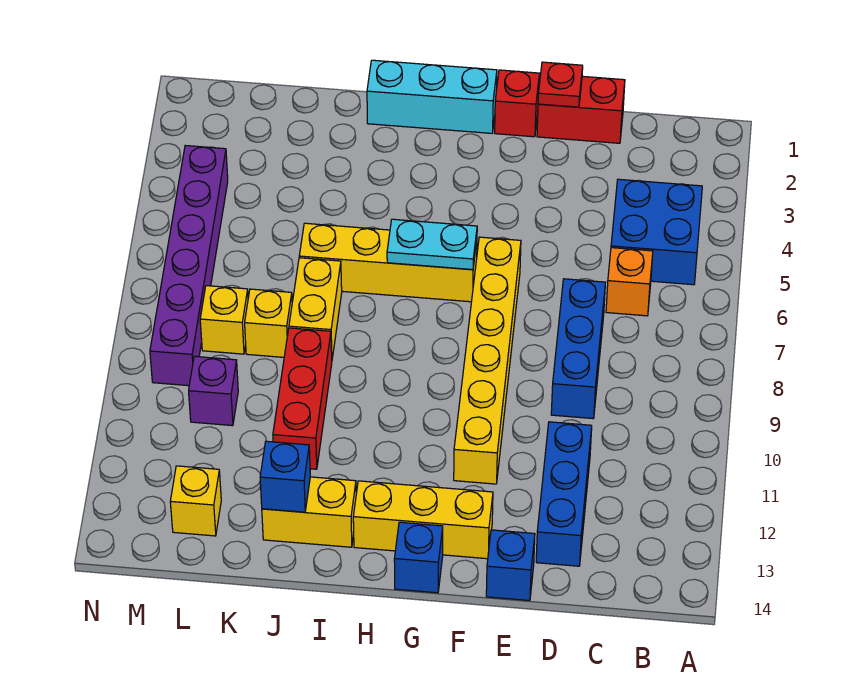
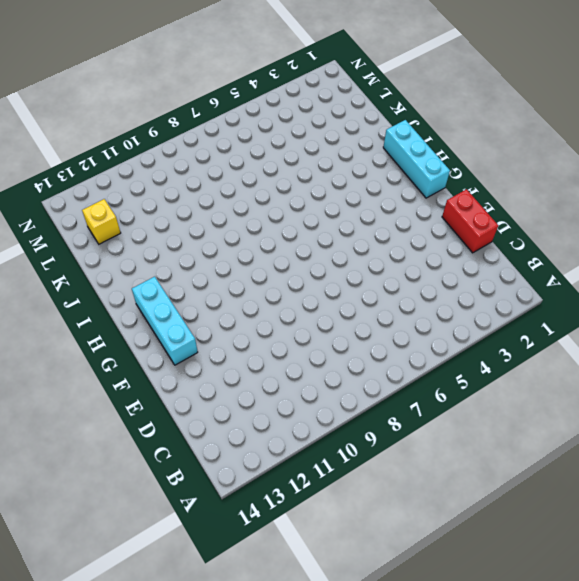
cyan 1x3 brick [132,277,198,365] -> yellow 1x3 brick [353,481,493,559]
none -> blue 2x2 brick [611,179,702,285]
none -> orange 1x1 brick [606,248,653,316]
none -> blue 1x3 brick [551,279,605,419]

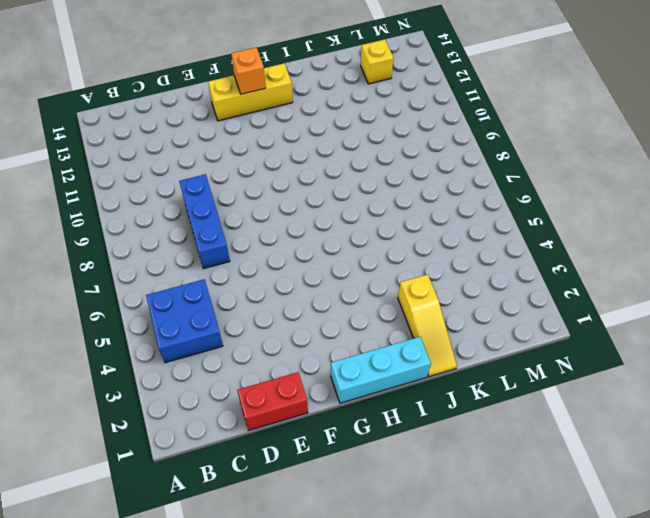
orange 1x1 brick [231,47,266,94] -> orange 1x1 brick moved to [606,248,653,316]
yellow 1x3 slope [398,275,457,377] -> none
none -> blue 1x3 brick [536,422,592,566]
none -> blue 1x1 brick [486,530,535,601]
none -> red 1x1 brick [495,70,540,137]

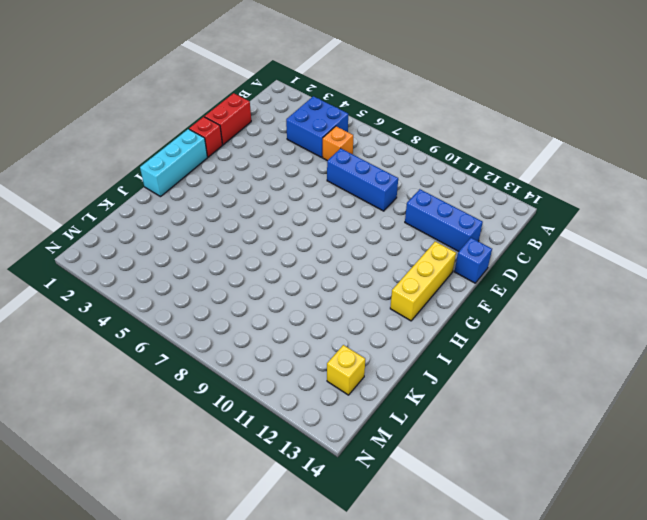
none -> yellow 1x6 brick [454,237,521,484]
none -> yellow 1x4 brick [299,223,477,302]
none -> blue 1x1 brick [394,522,443,593]

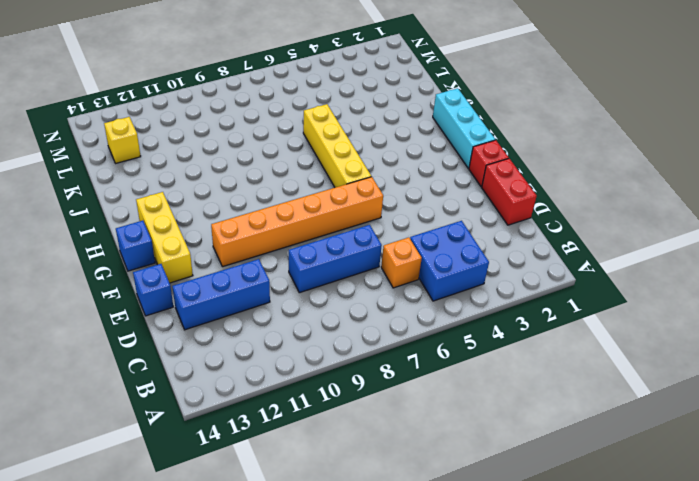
orange 1x6 brick [211,177,383,267] -> yellow 1x6 brick [454,237,521,484]
none -> yellow 1x2 brick [262,477,356,547]
none -> yellow 1x2 brick [289,258,342,358]
none -> red 1x3 brick [273,328,332,469]

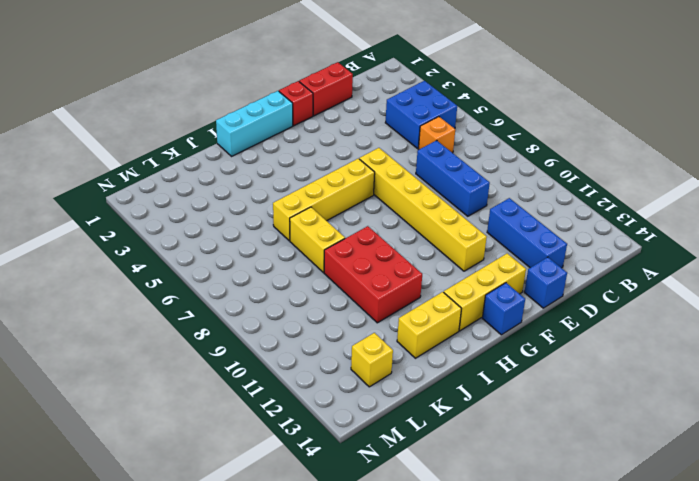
red 2x3 brick [324,226,422,323] -> red 1x3 brick [273,328,332,469]
none -> yellow 1x1 brick [245,289,292,357]
none -> yellow 1x1 brick [200,286,248,354]
none -> purple 1x1 brick [189,356,238,426]

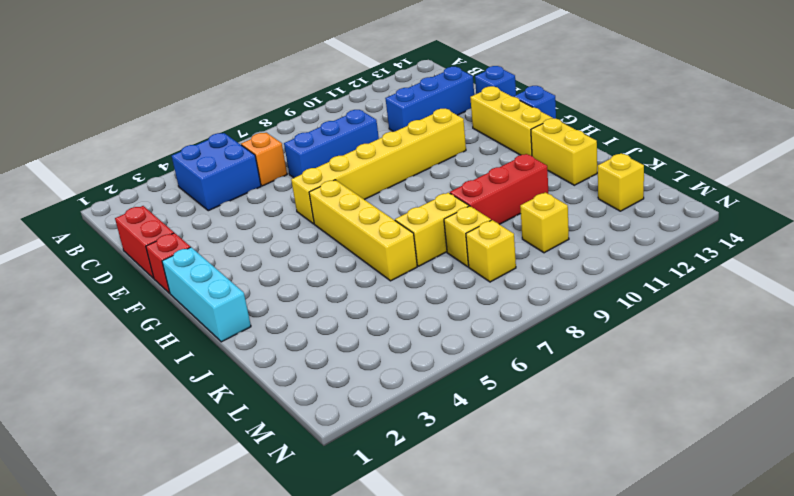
yellow 1x1 brick [520,192,569,253] -> purple 1x1 brick [189,356,238,426]
none -> purple 1x6 brick [150,146,228,386]
none -> red 1x1 plate [538,62,583,107]
none -> cyan 1x2 plate [387,219,477,270]

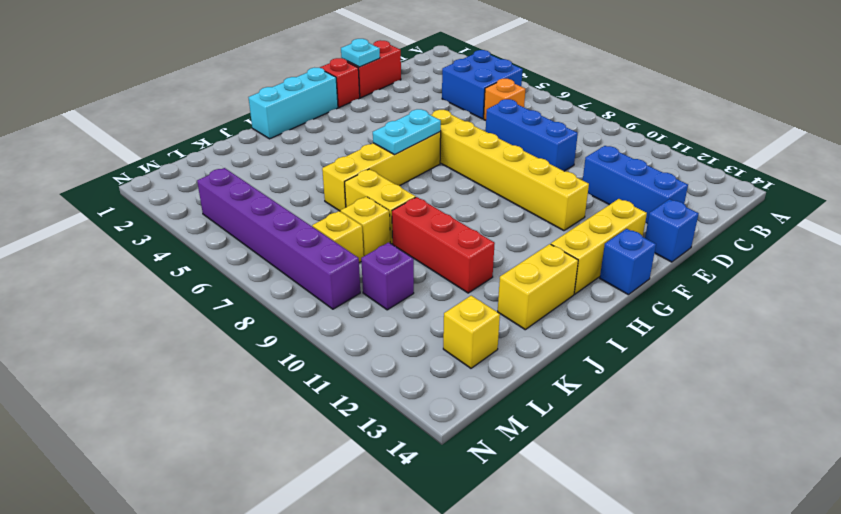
cyan 1x1 plate [341,39,380,67] -> red 1x1 plate [538,62,583,107]
none -> blue 1x1 brick [260,441,310,512]

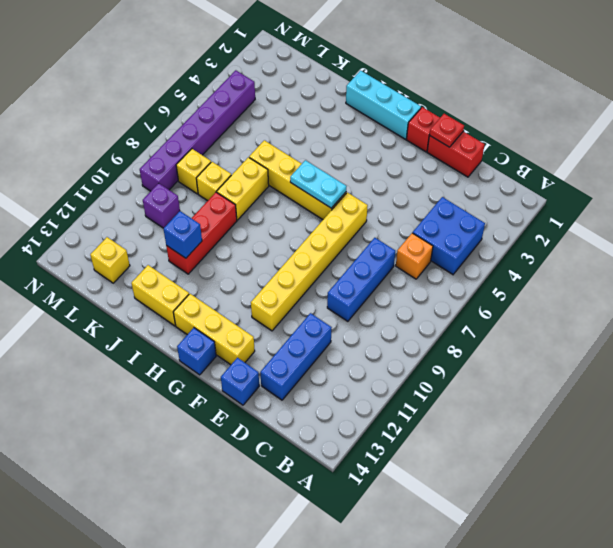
blue 1x1 brick [163,211,202,258] -> blue 1x1 brick moved to [260,441,310,512]

